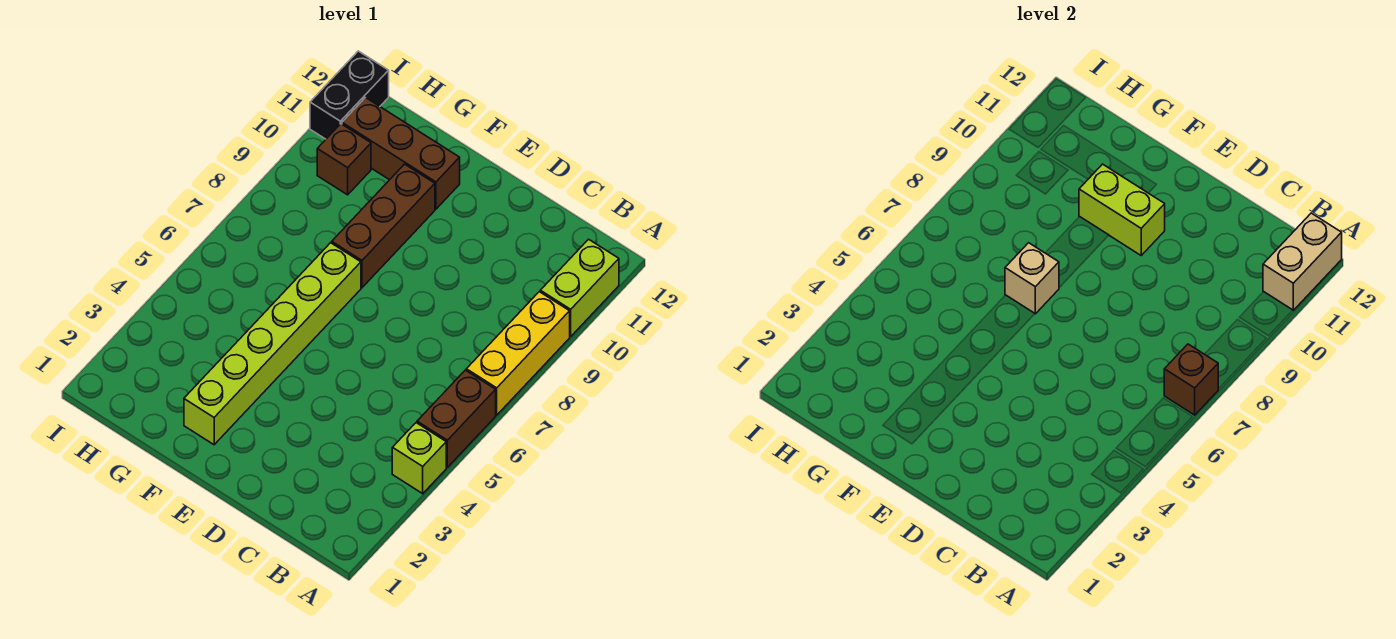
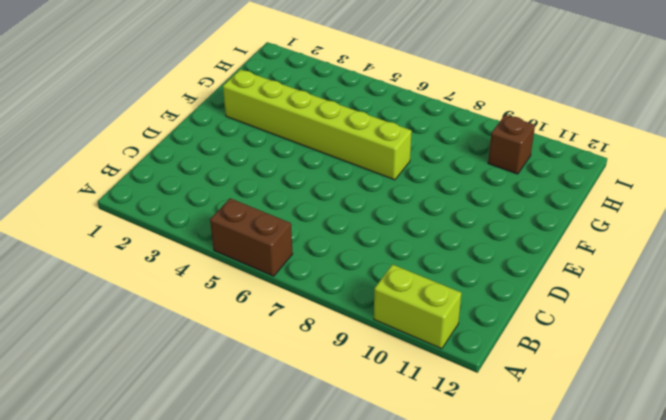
none -> lime 1x1 brick [392,423,446,494]
none -> yellow 1x3 brick [466,292,570,415]
none -> brown 1x3 brick [332,164,435,288]

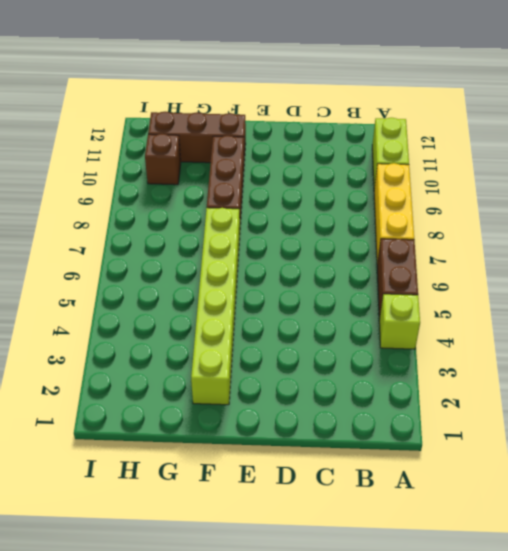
none -> black 1x2 brick [310,51,389,139]
none -> brown 1x1 brick [1164,344,1218,415]
none -> tan 1x2 brick [1263,213,1342,310]

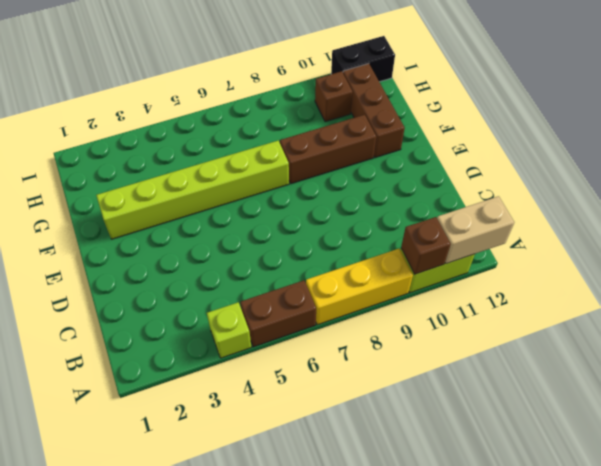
brown 1x1 brick [401,217,451,274] -> brown 1x1 brick moved to [1164,344,1218,415]
none -> lime 1x2 brick [1079,164,1165,255]
none -> tan 1x1 brick [1005,243,1059,314]

